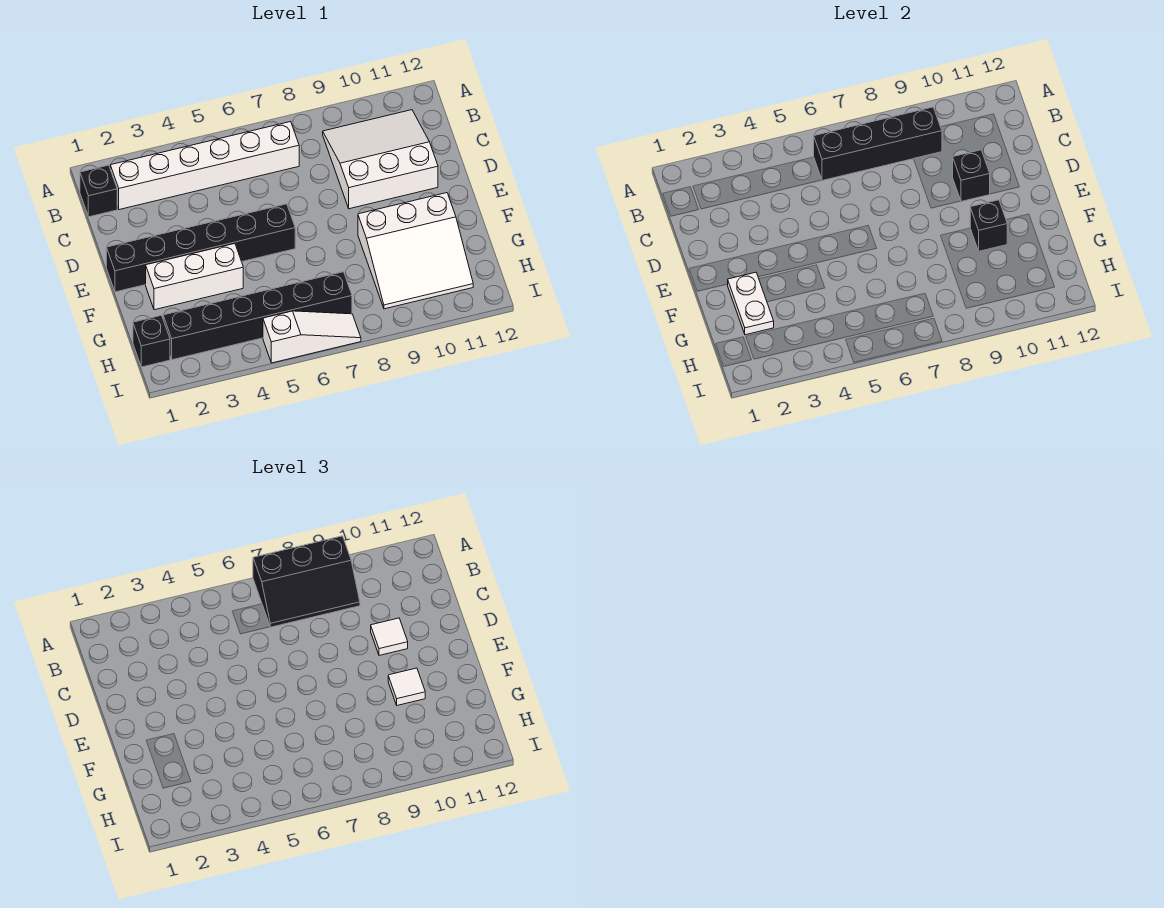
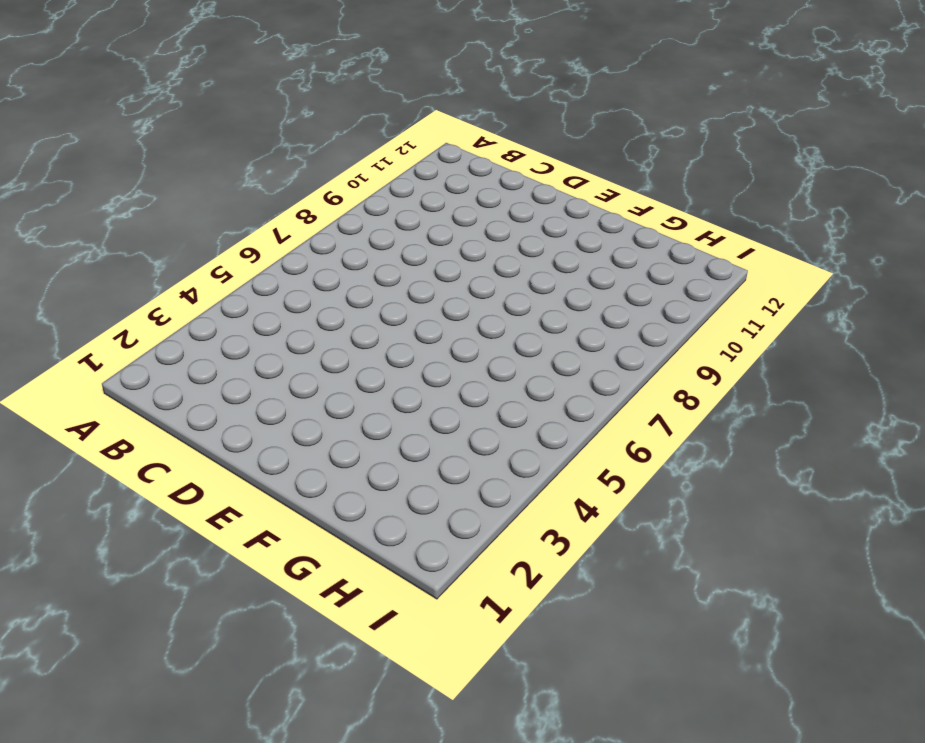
none -> black 1x1 brick [80,165,117,217]
none -> white 1x6 brick [110,122,299,210]
none -> white 3x3 slope [323,110,438,209]

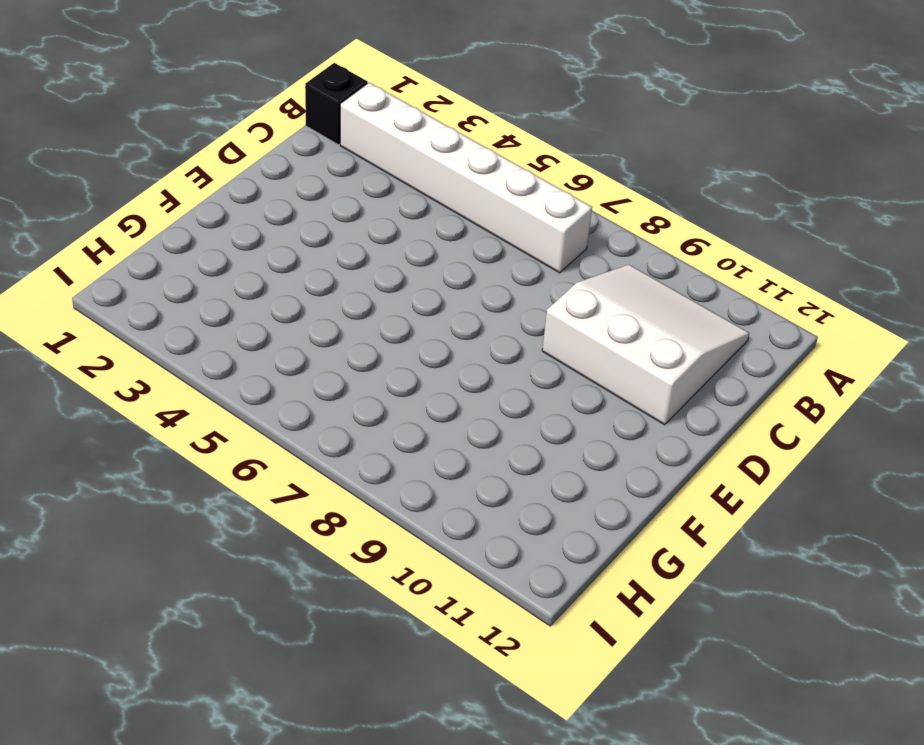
none -> black 1x6 brick [106,204,295,292]
none -> white 1x3 brick [146,244,243,310]
none -> white 3x3 slope [358,193,473,309]

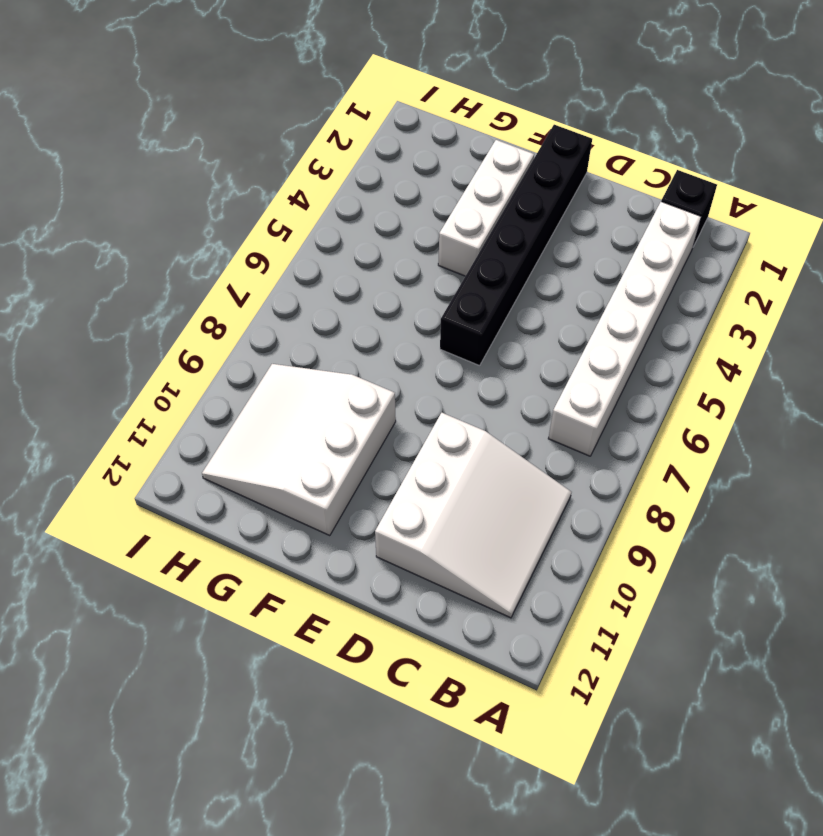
none -> black 1x1 brick [133,315,170,367]
none -> black 1x6 brick [163,272,352,360]
none -> white 1x3 slope [263,311,361,363]

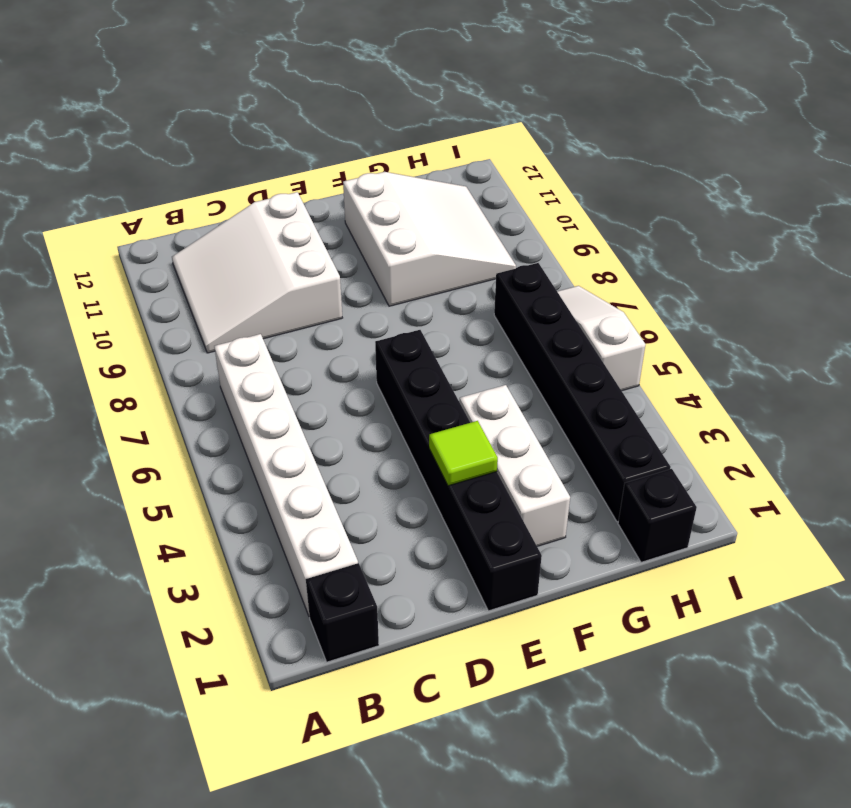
lime 1x1 tile [429,421,498,486] -> none
none -> black 1x4 brick [814,107,942,181]
none -> black 1x1 brick [953,150,990,201]
none -> white 1x2 plate [728,272,774,335]

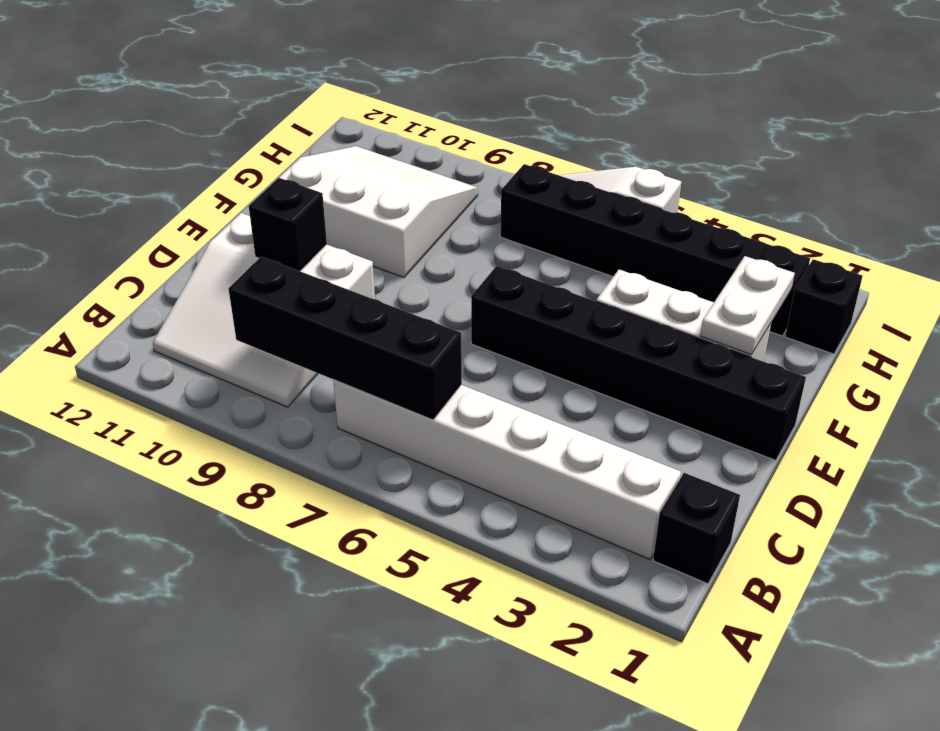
none -> black 1x1 brick [970,200,1007,251]
none -> black 2x3 slope [253,536,360,627]
none -> white 1x1 tile [371,618,408,655]

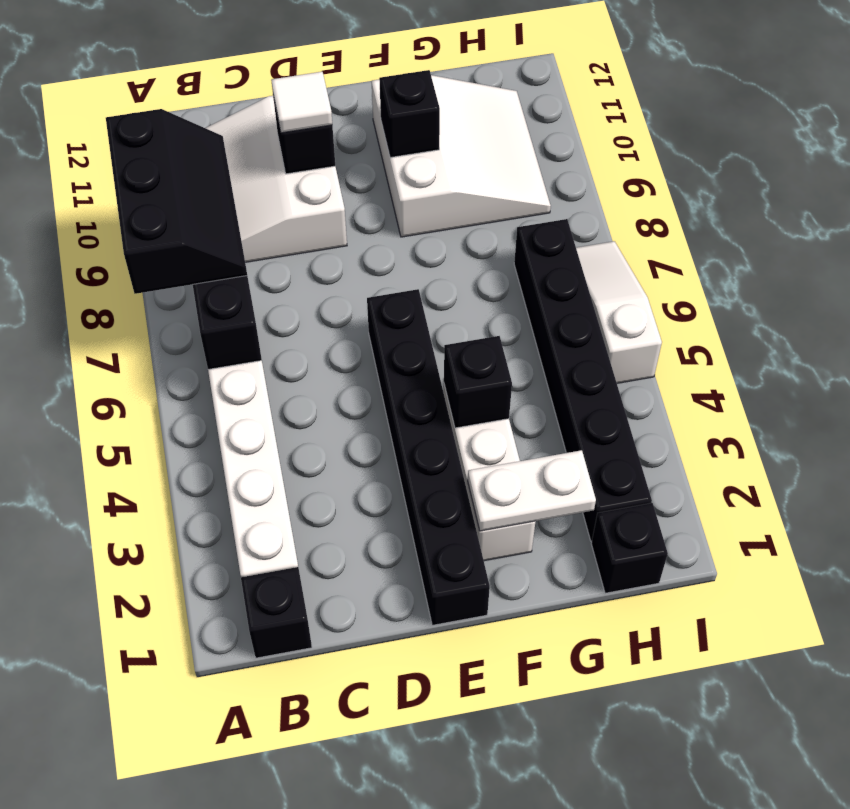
black 1x1 brick [444,336,512,428] -> none
none -> white 1x1 tile [388,668,425,705]

